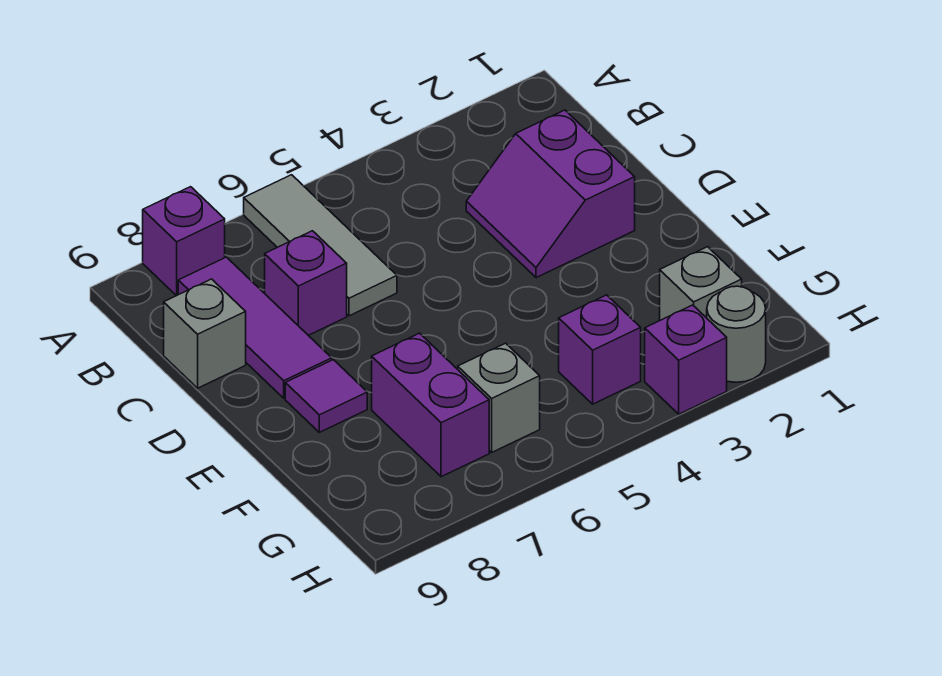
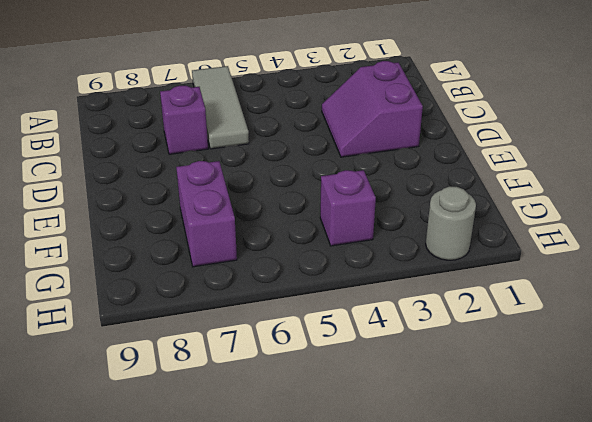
none -> purple 1x1 brick [143,187,225,296]
none -> purple 1x3 tile [178,257,332,398]
none -> grey 1x1 brick [164,279,246,388]

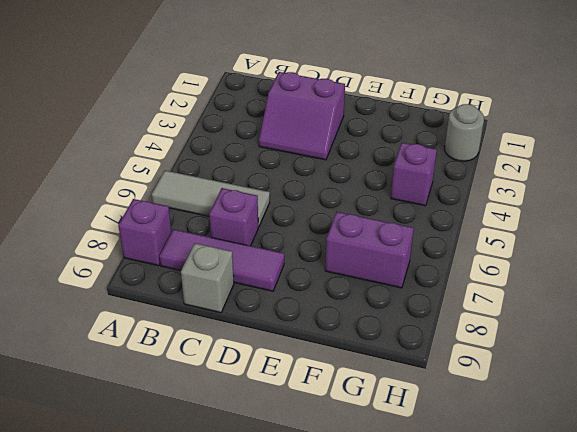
none -> purple 1x1 tile [285,360,367,432]
none -> grey 1x1 brick [660,247,742,320]
none -> grey 1x1 brick [458,343,540,452]

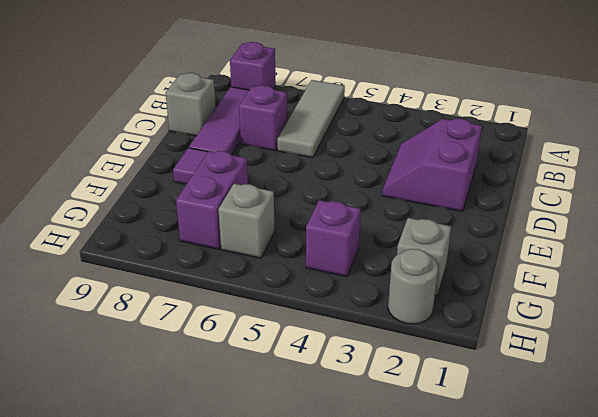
none -> purple 1x1 brick [645,305,727,414]

